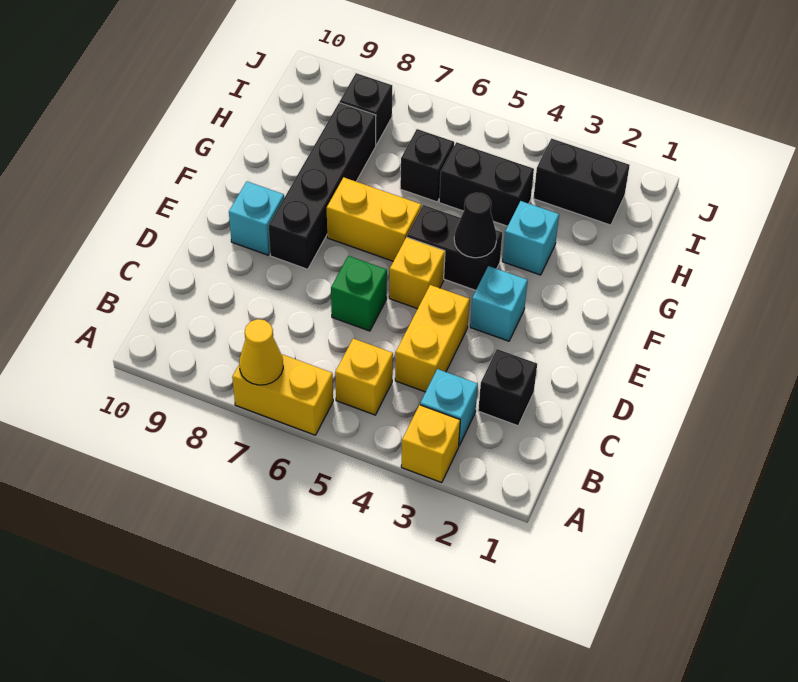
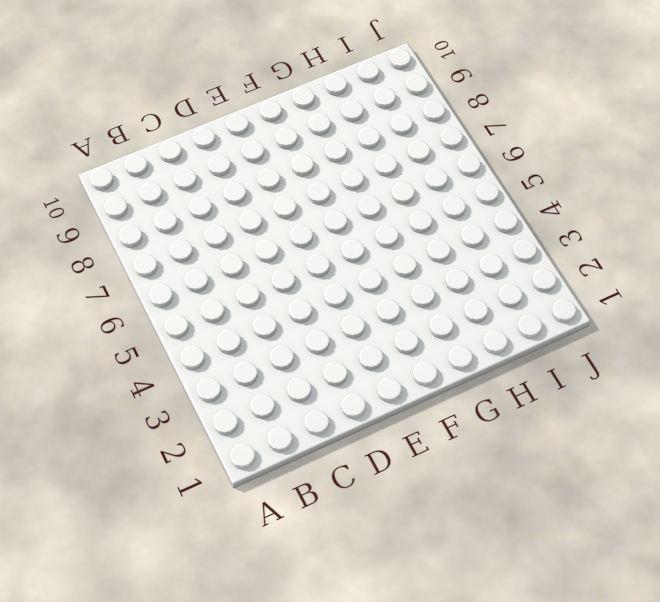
none -> yellow 1x1 brick [401,405,460,483]
none -> yellow 1x2 brick [232,354,333,435]
none -> cyan 1x1 brick [420,369,478,445]

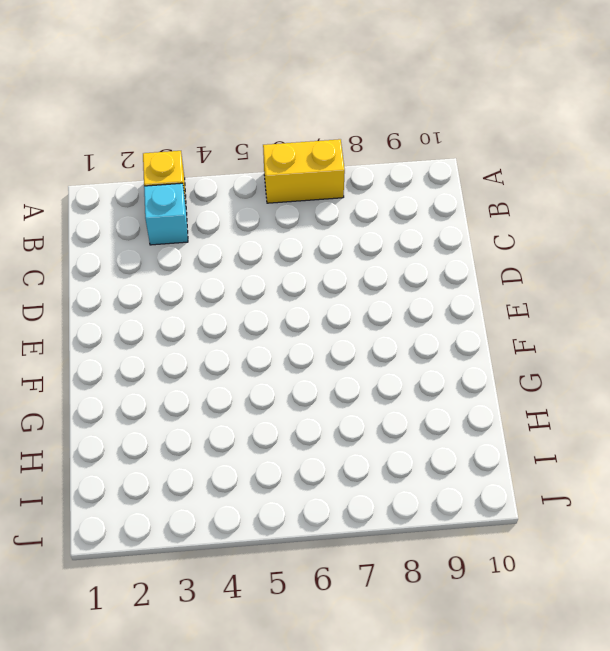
none -> yellow 1x1 brick [335,338,393,415]
none -> black 1x1 brick [478,349,537,426]
none -> yellow 1x2 brick [395,285,469,392]

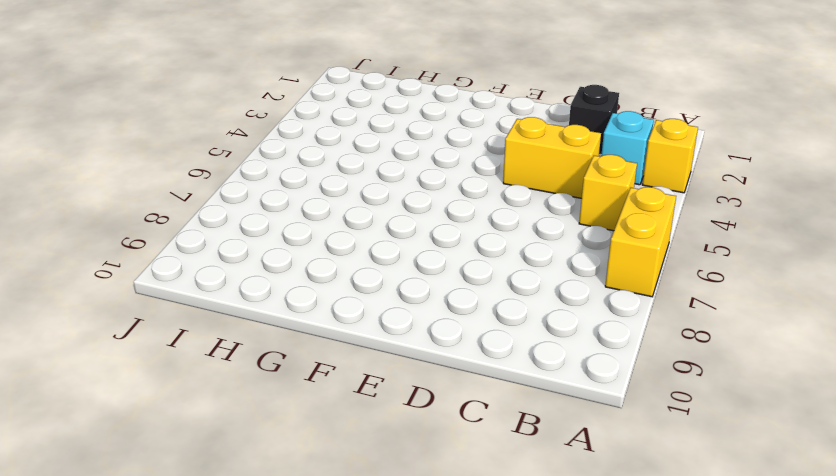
none -> green 1x1 brick [331,256,387,331]
none -> cyan 1x1 brick [470,266,528,341]
none -> yellow 1x1 brick [389,237,445,309]

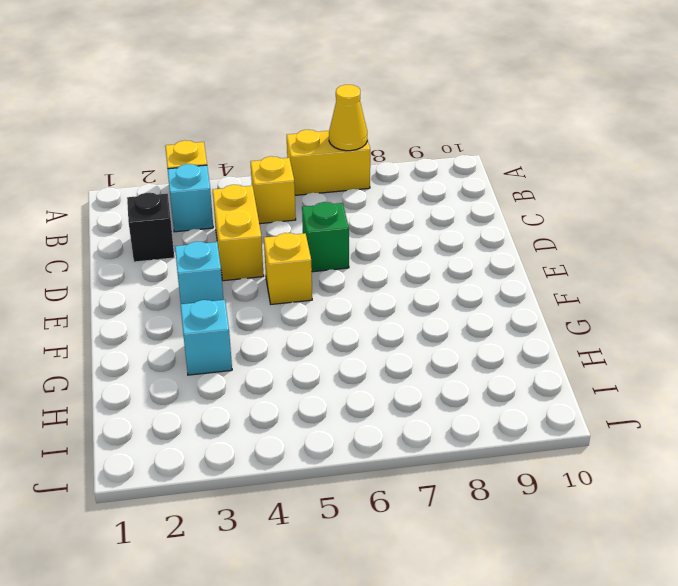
none -> black 1x4 brick [268,103,376,269]
none -> cyan 1x1 brick [229,182,284,255]
none -> black 1x2 brick [407,205,502,290]

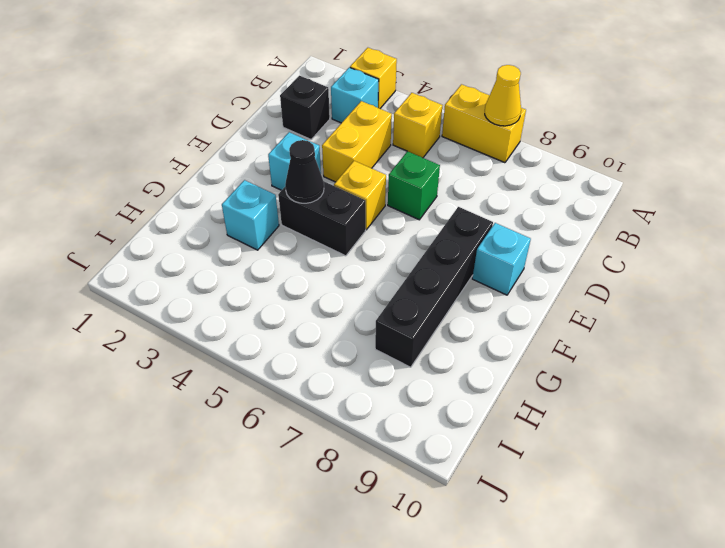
none -> yellow 1x2 brick [327,177,421,261]
none -> black 1x2 brick [439,142,534,226]
none -> black 1x1 brick [400,129,454,202]

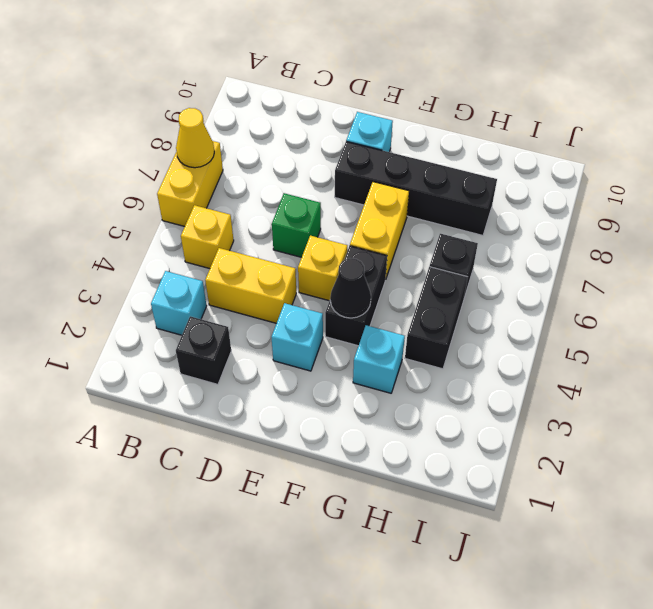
none -> yellow 1x1 brick [401,405,460,483]
none -> black 1x2 brick [533,139,630,225]
none -> black 1x1 brick [340,73,392,145]

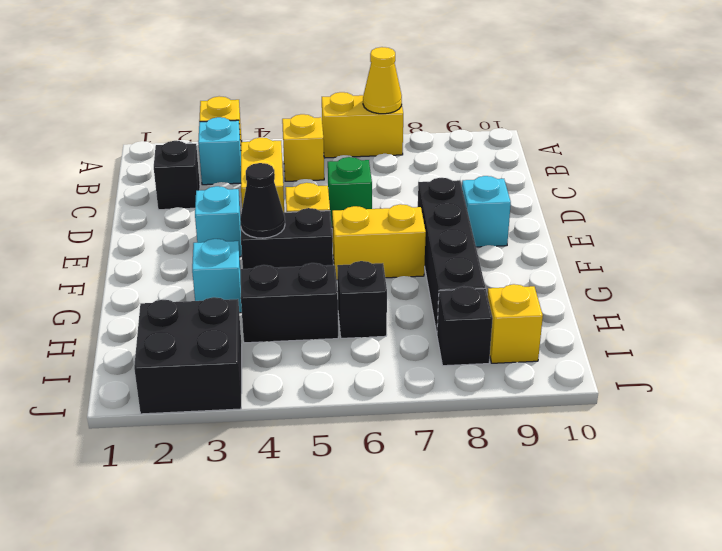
black 2x2 brick [134,297,242,414] -> black 1x2 brick [533,139,630,225]
yellow 1x1 brick [487,284,543,363] -> none

